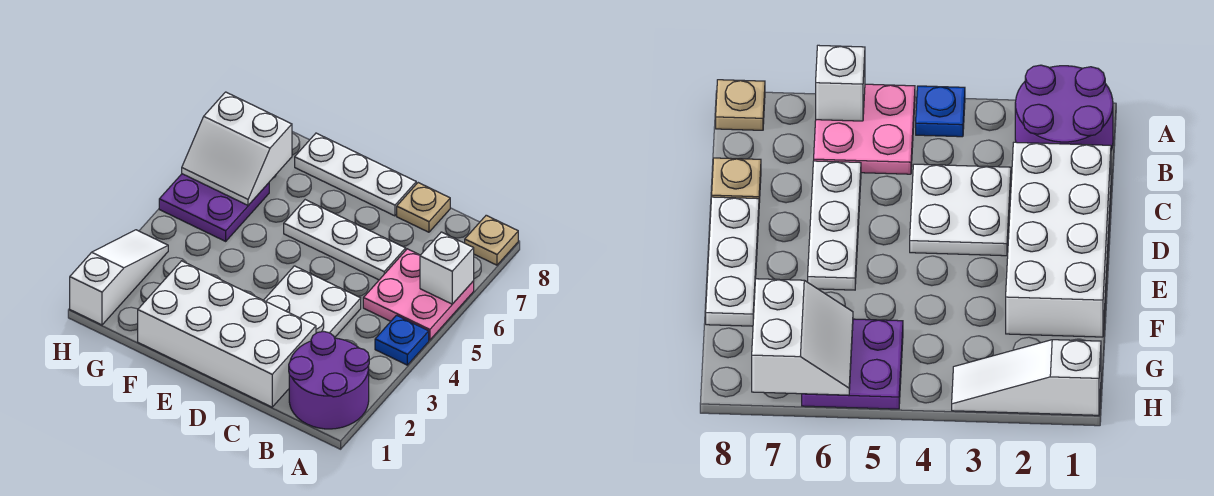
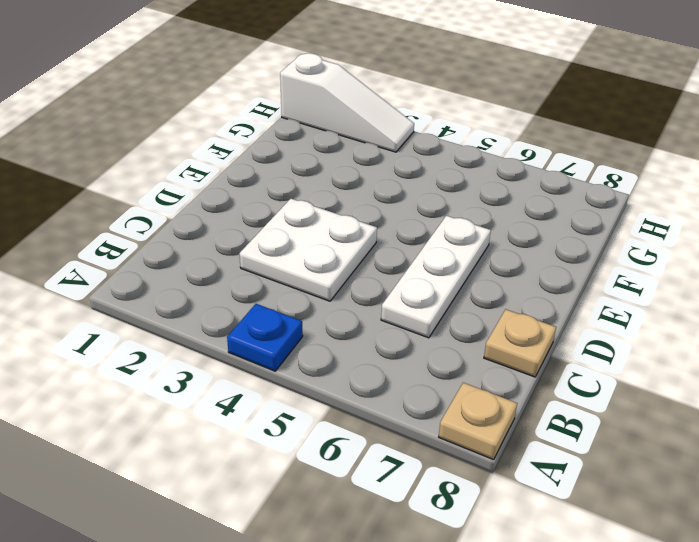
none -> purple 2x2 round brick [289,332,369,429]
none -> pink 2x2 plate [363,249,474,340]
none -> white 2x4 brick [138,261,316,407]

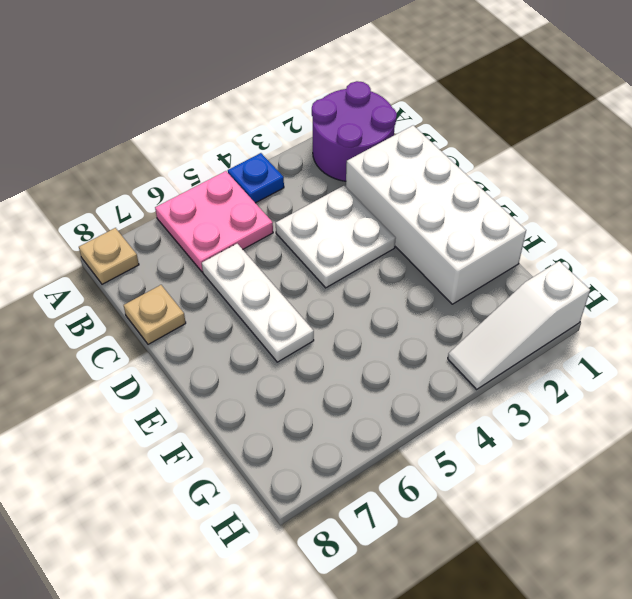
none -> white 1x3 plate [295,133,416,216]
none -> purple 2x2 plate [159,174,269,241]
none -> white 1x1 brick [420,232,474,304]

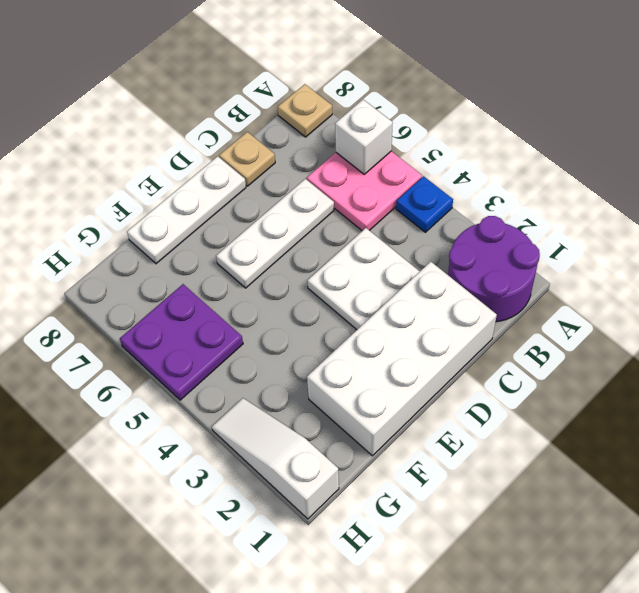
none -> white 2x2 slope [182,92,292,205]

